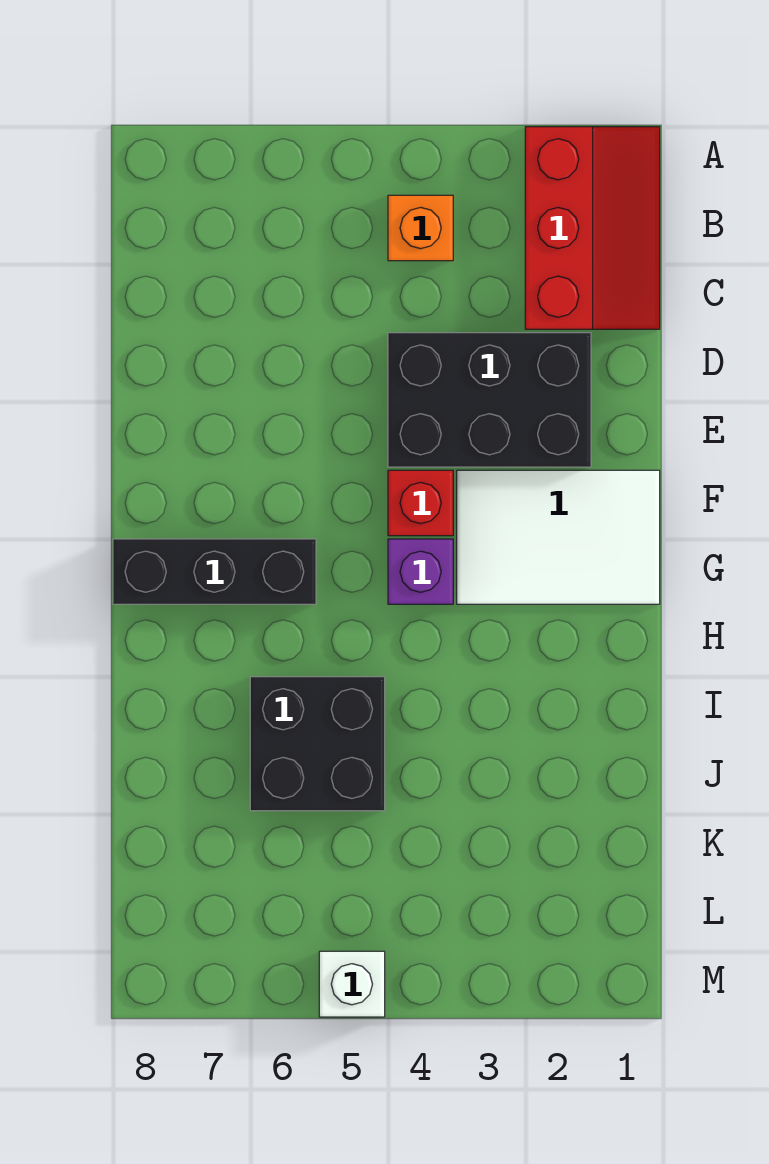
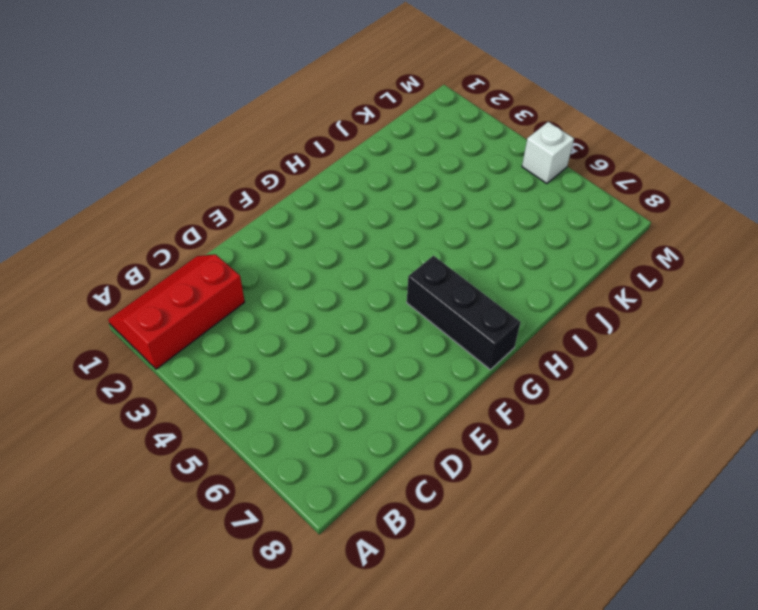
none -> orange 1x1 brick [388,195,453,261]
none -> black 2x3 brick [388,333,591,467]

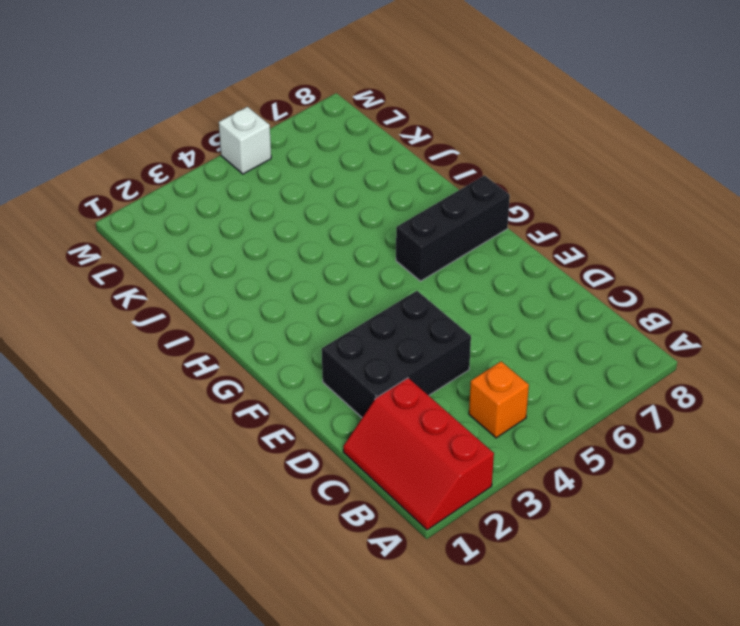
none -> white 2x3 tile [457,470,660,604]
none -> red 1x1 brick [388,470,453,536]

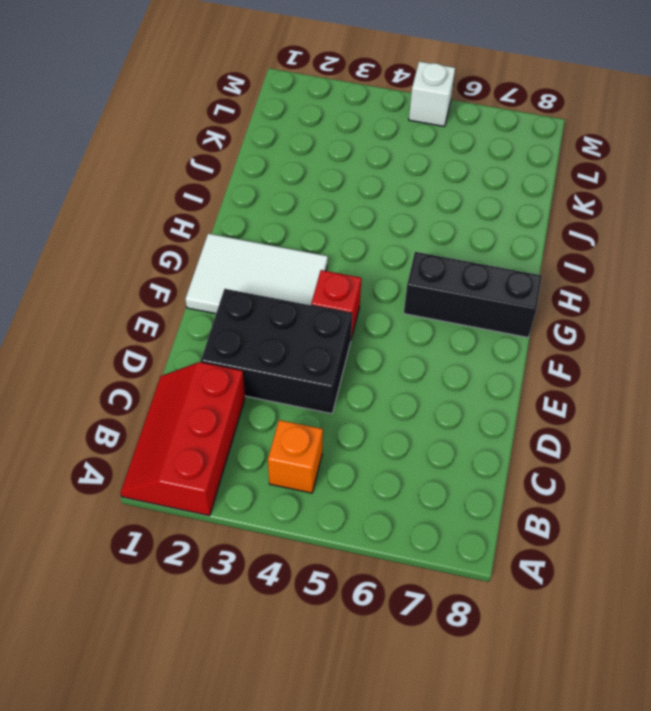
none -> purple 1x1 brick [388,539,453,604]
none -> black 2x2 brick [250,677,385,811]

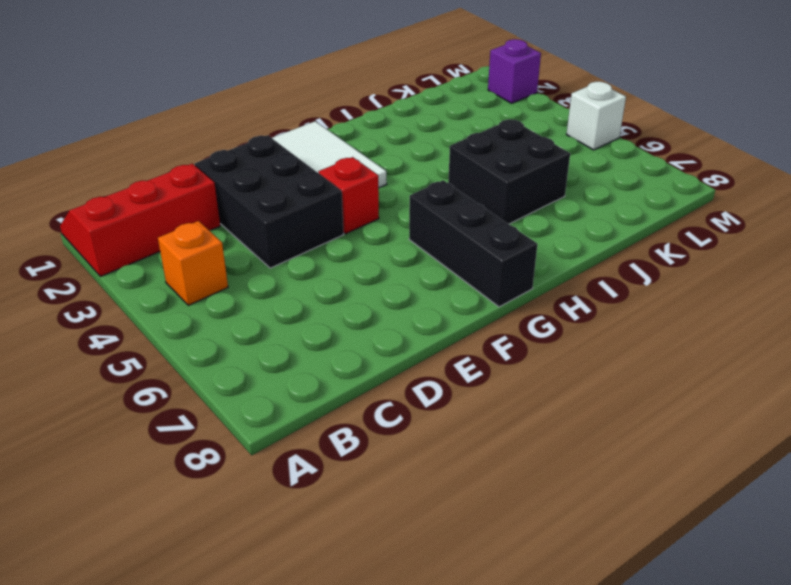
purple 1x1 brick [488,39,541,103] -> purple 1x1 brick moved to [388,539,453,604]

